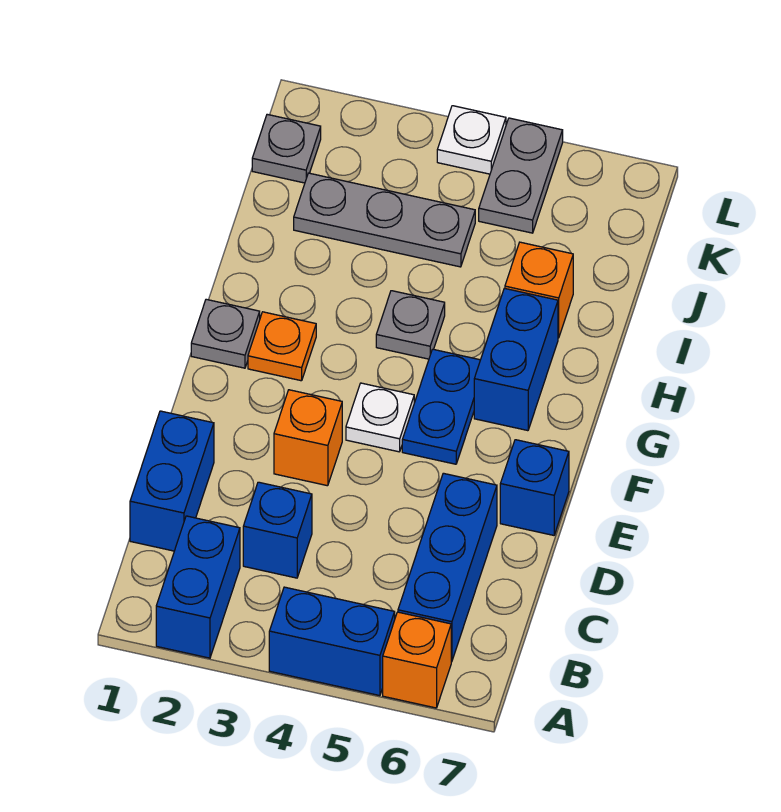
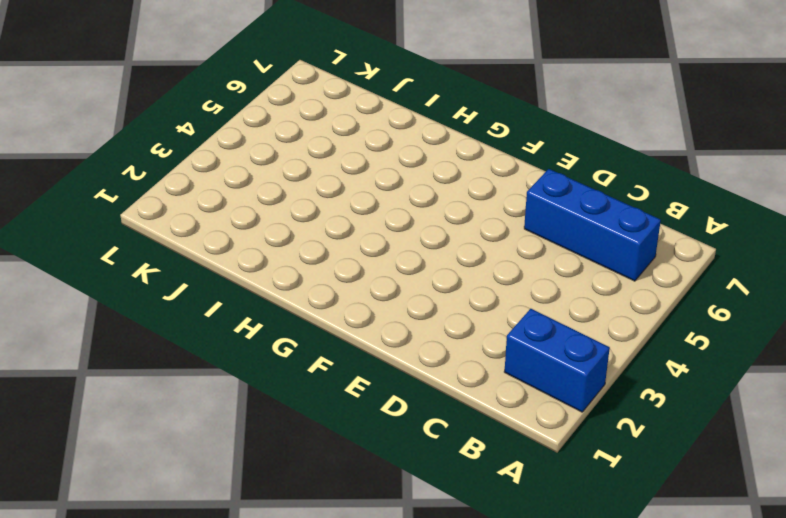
none -> blue 1x2 brick [269,587,395,696]
none -> orange 1x1 brick [383,612,451,708]
none -> blue 1x2 brick [130,411,214,551]

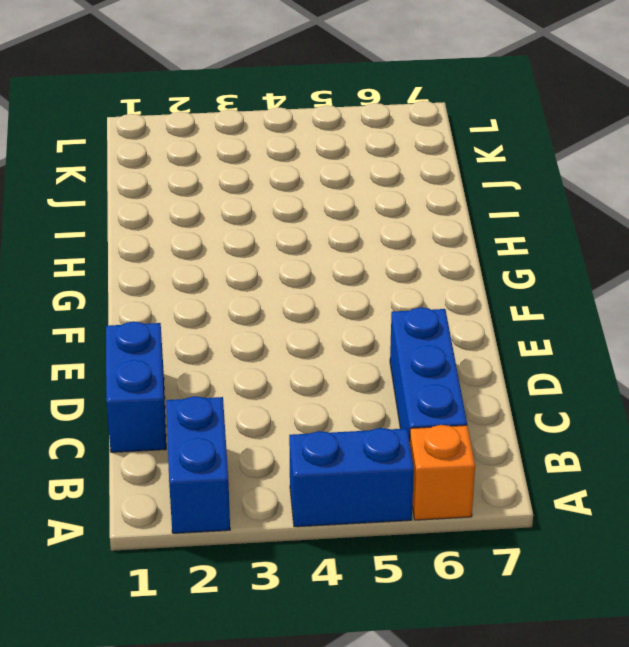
none -> blue 1x1 brick [243,482,312,578]
none -> orange 1x1 brick [274,390,342,486]
none -> blue 1x1 brick [500,440,569,535]

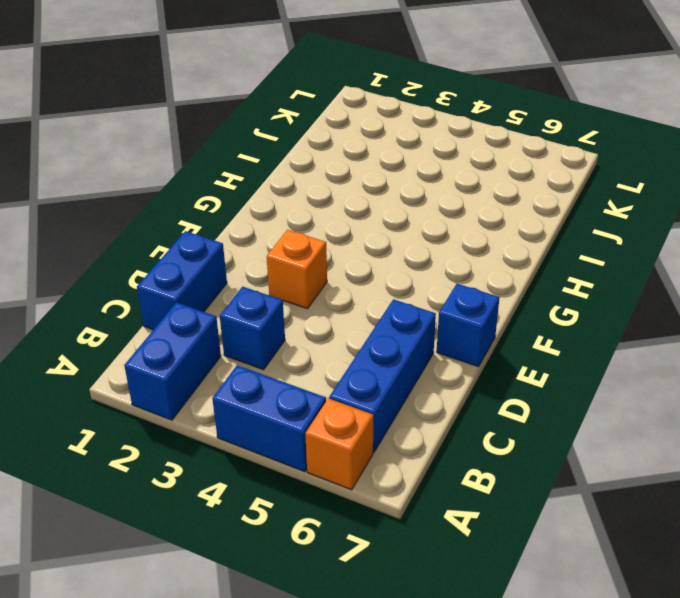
none -> white 1x1 plate [346,383,414,452]
none -> blue 1x2 plate [402,349,480,464]
none -> grey 1x1 plate [191,299,260,368]

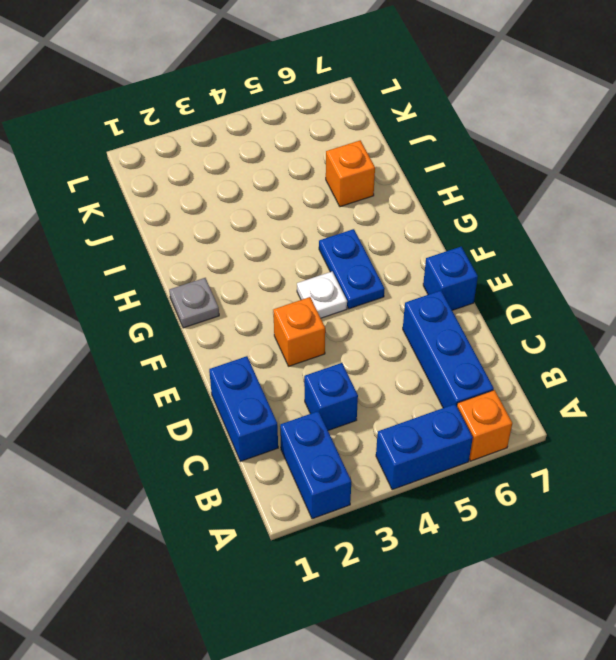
none -> orange 1x1 plate [248,312,316,381]
none -> blue 1x2 brick [474,288,558,431]
none -> grey 1x1 plate [376,291,445,359]

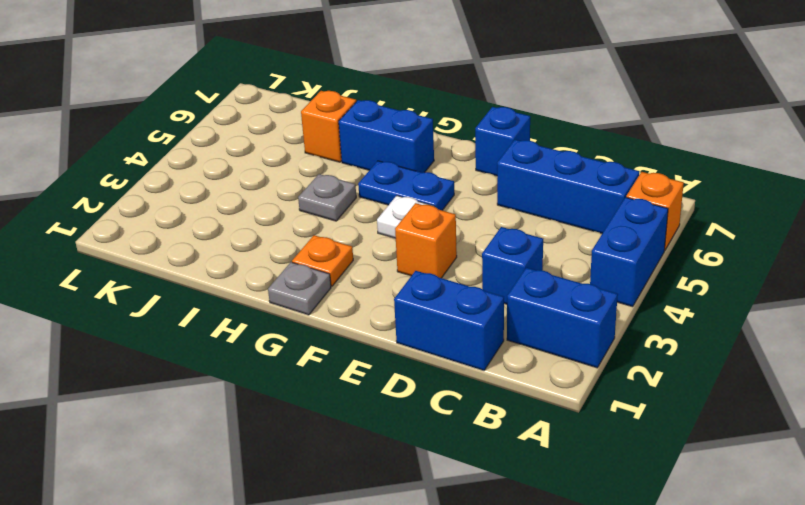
none -> grey 1x3 plate [294,173,475,267]
none -> grey 1x1 plate [252,114,321,183]
none -> grey 1x2 plate [479,118,563,233]

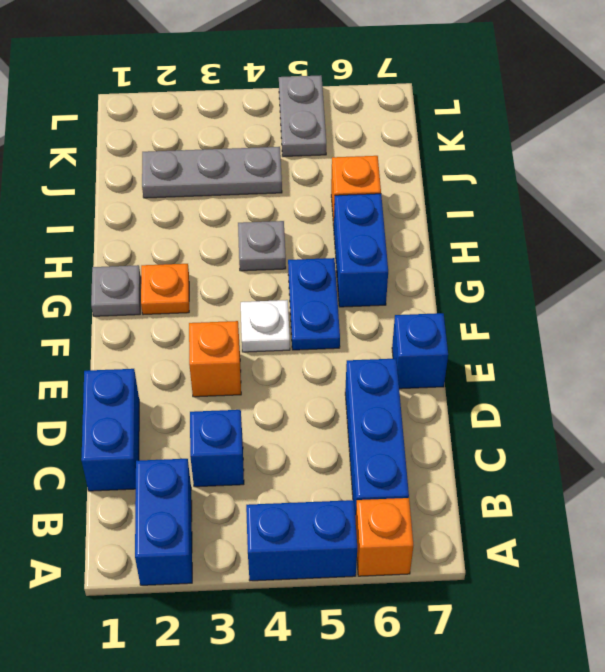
none -> grey 1x1 plate [252,114,321,183]
none -> white 1x1 plate [437,106,506,174]

